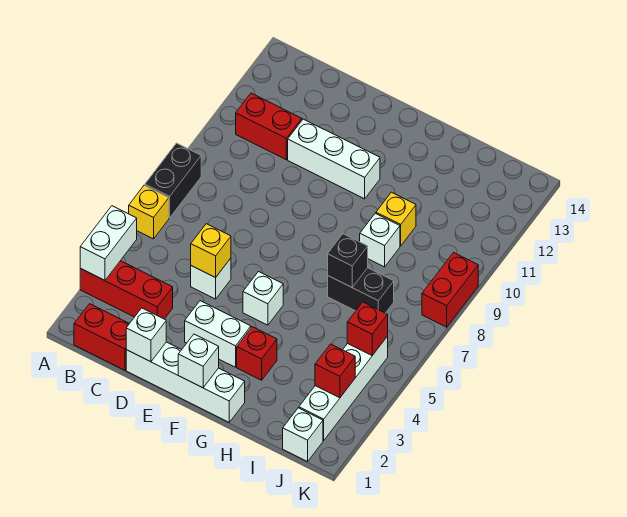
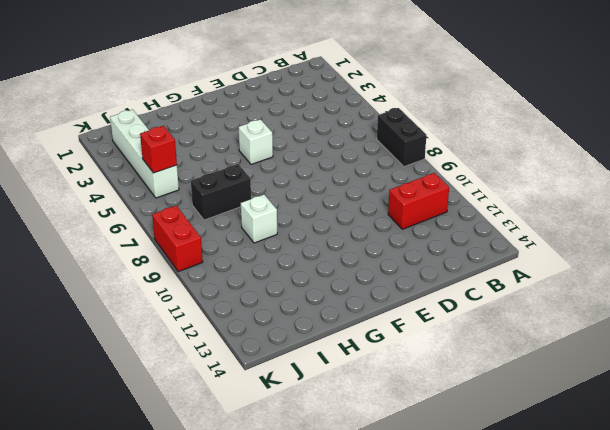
none -> red 1x3 brick [80,261,173,319]
none -> yellow 1x1 brick [129,185,169,239]
none -> red 1x2 brick [74,304,129,370]

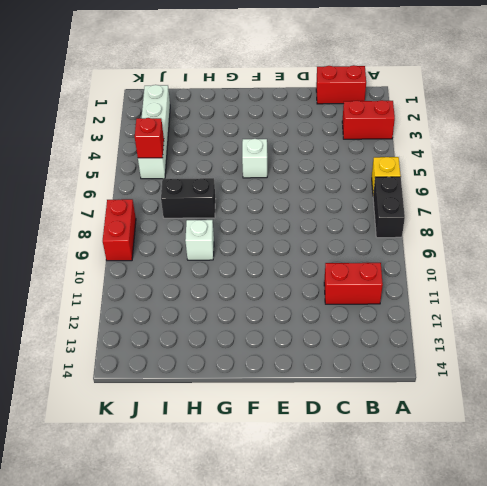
red 1x2 brick [342,100,395,139] -> red 1x3 brick [80,261,173,319]
none -> white 1x4 brick [126,342,245,422]
none -> white 1x1 brick [191,258,231,299]
none -> white 1x3 brick [288,119,380,199]

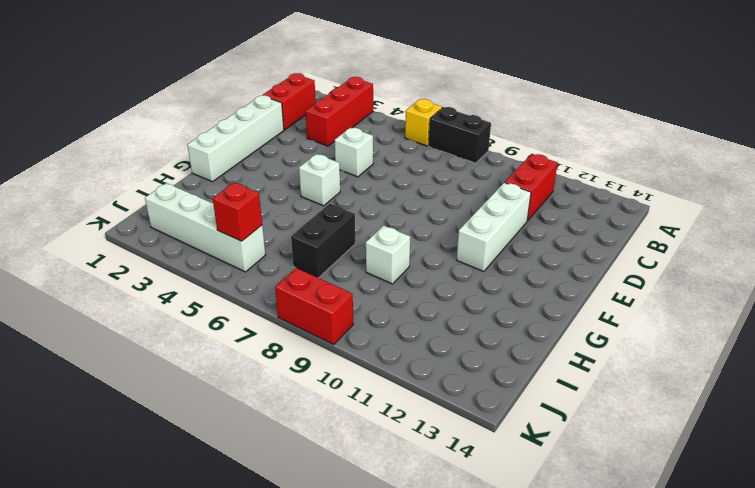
none -> white 1x2 brick [185,301,251,367]
none -> red 1x1 brick [237,327,277,380]
none -> yellow 1x1 brick [376,192,416,246]

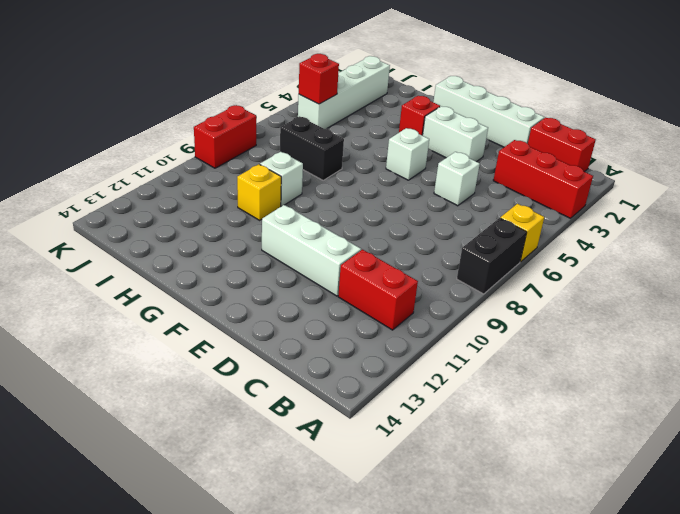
none -> white 1x1 brick [283,408,323,462]
none -> white 1x2 brick [80,206,137,280]
none -> white 1x1 brick [126,308,166,362]

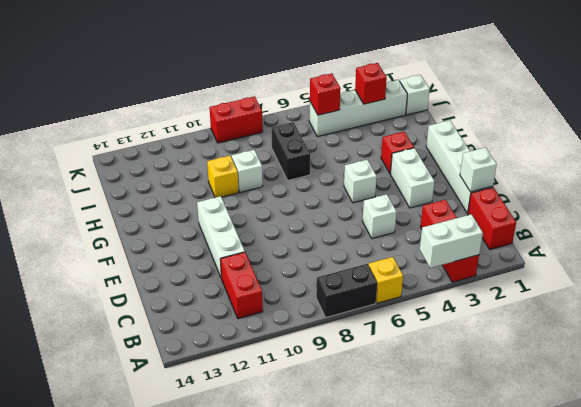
none -> yellow 1x1 brick [191,224,231,278]
none -> white 1x1 brick [178,334,219,388]
none -> black 1x1 brick [328,234,368,287]

